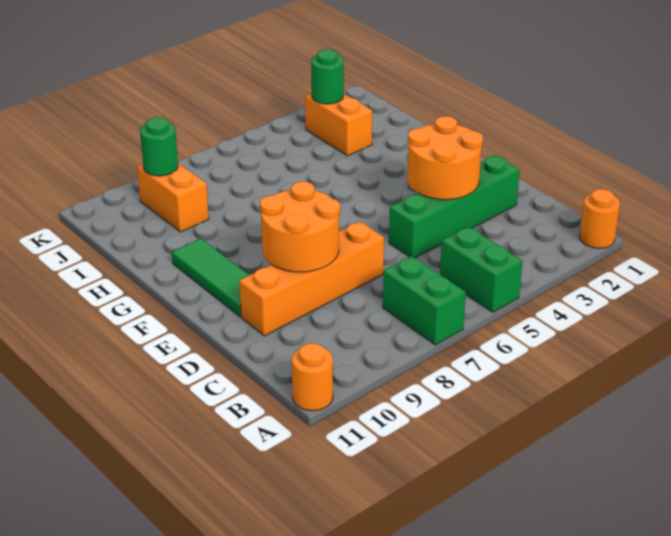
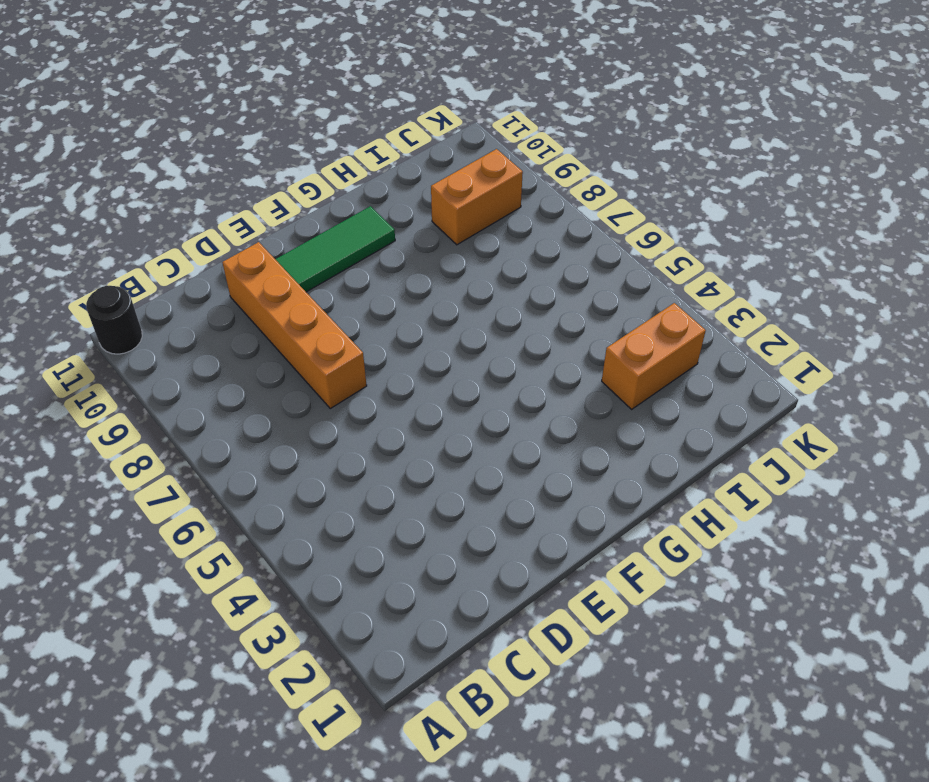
black 1x1 round brick [86,286,142,354] -> orange 1x1 round brick [292,343,333,411]
none -> orange 1x1 round brick [580,189,620,248]
none -> green 1x2 brick [440,227,523,312]
none -> green 1x2 brick [383,256,466,345]

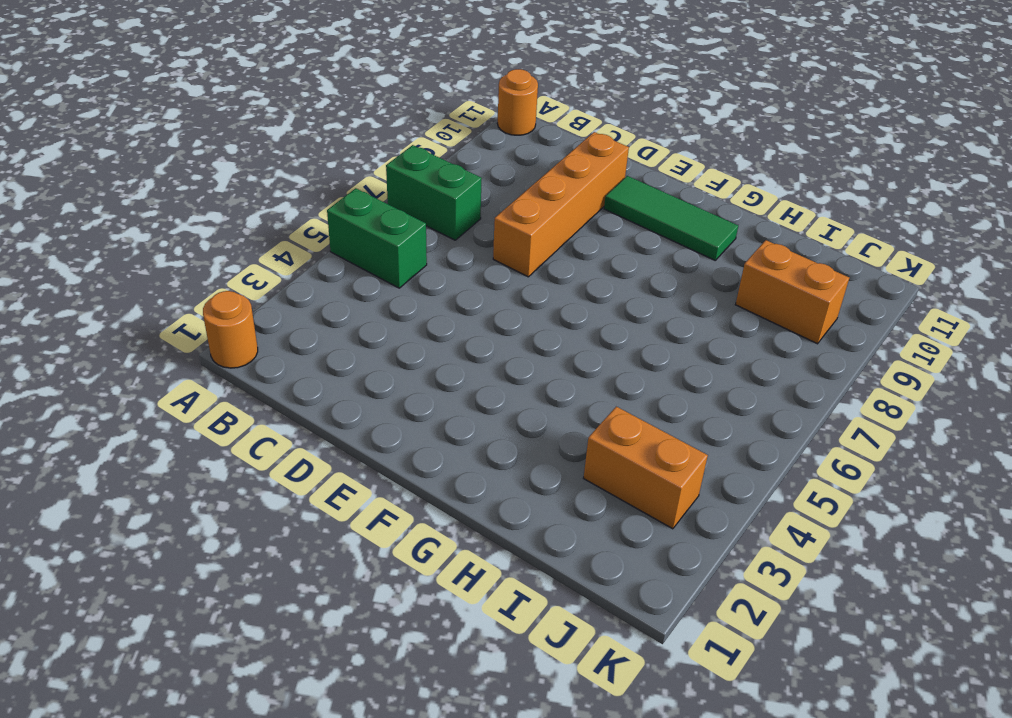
none -> green 1x4 brick [389,155,520,258]
none -> orange 2x2 round brick [407,116,483,200]
none -> orange 2x2 round brick [260,182,340,272]

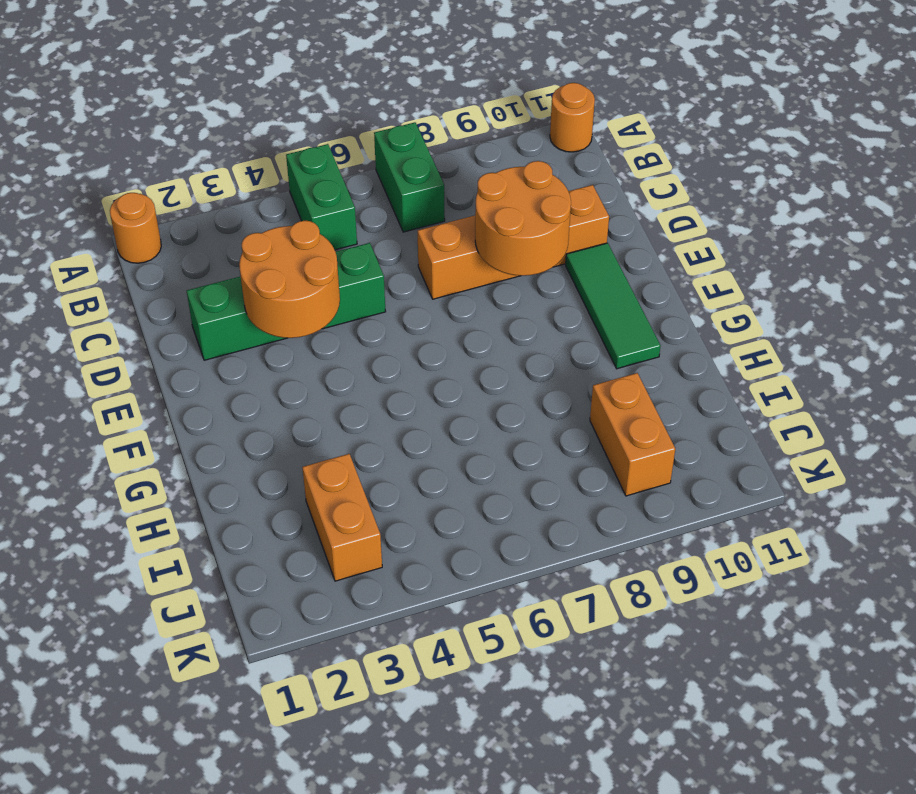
none -> green 1x1 round brick [311,49,344,104]
none -> green 1x1 round brick [140,117,178,176]

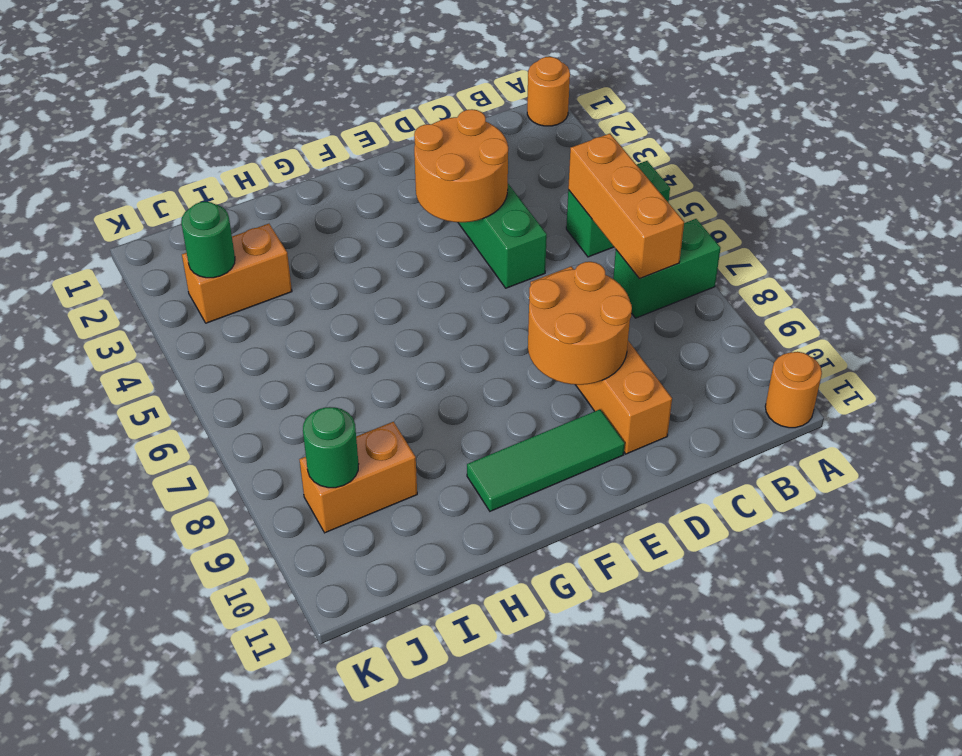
orange 1x3 brick [568,134,684,279] -> none

